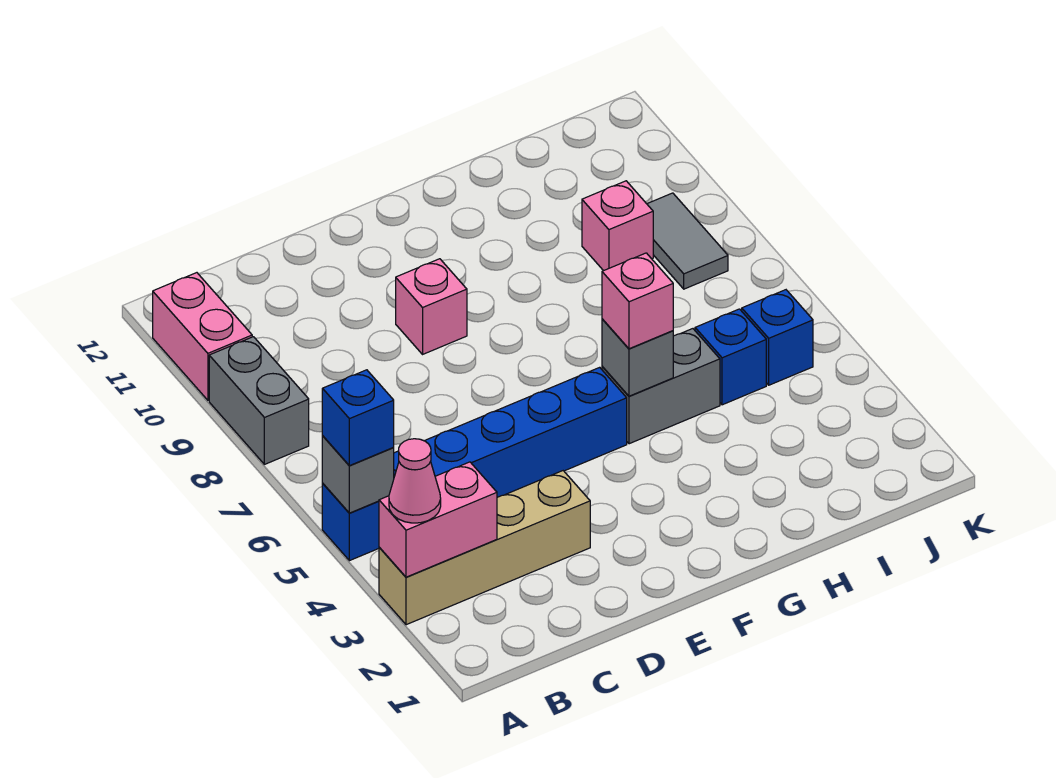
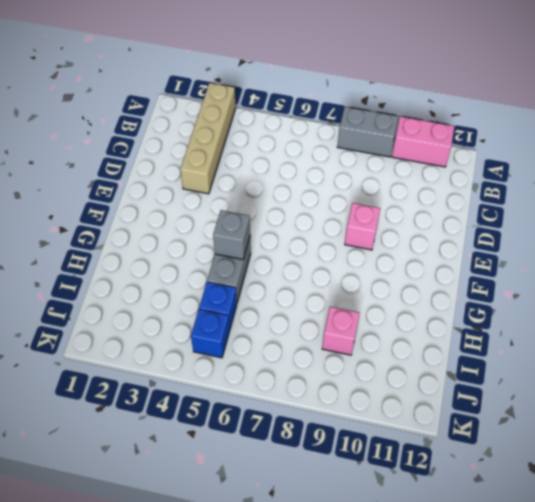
none -> blue 1x6 brick [322,367,627,561]
none -> grey 1x2 tile [647,193,728,289]
none -> pink 1x2 brick [379,462,497,577]

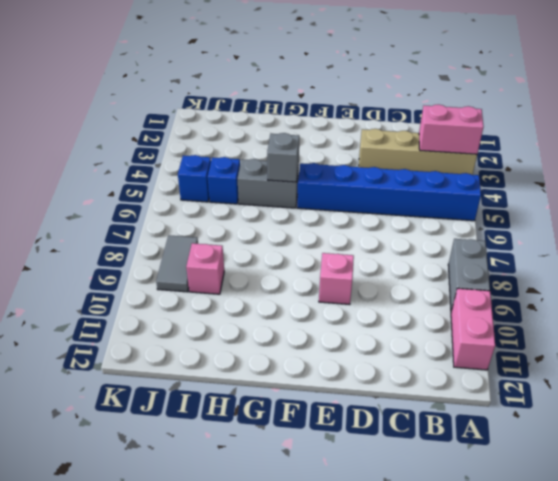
none -> grey 1x1 brick [322,436,394,513]
none -> pink 1x1 cone [389,439,441,523]
none -> blue 1x1 brick [322,370,394,466]

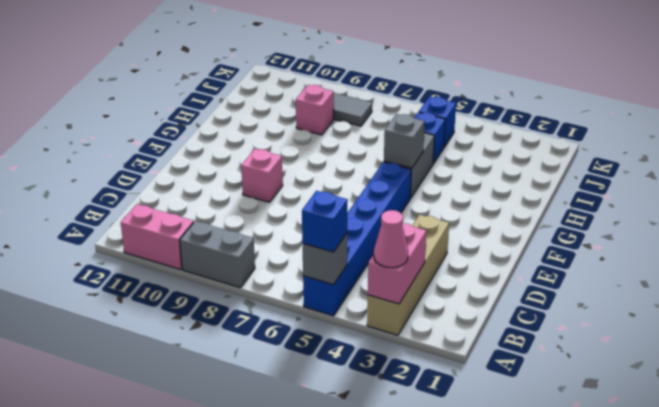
none -> pink 1x1 brick [602,253,673,349]

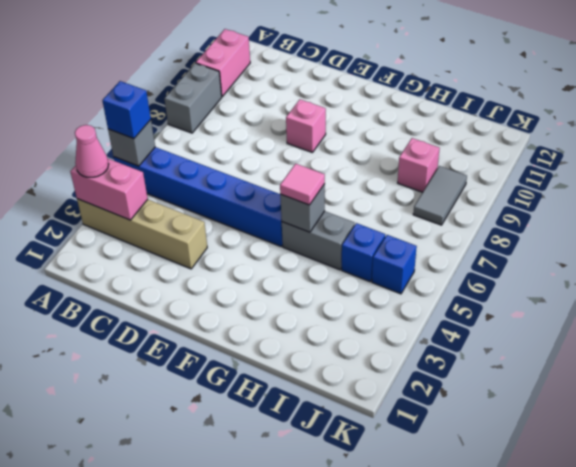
pink 1x1 tile [280,164,325,205] -> pink 1x1 brick [602,253,673,349]

